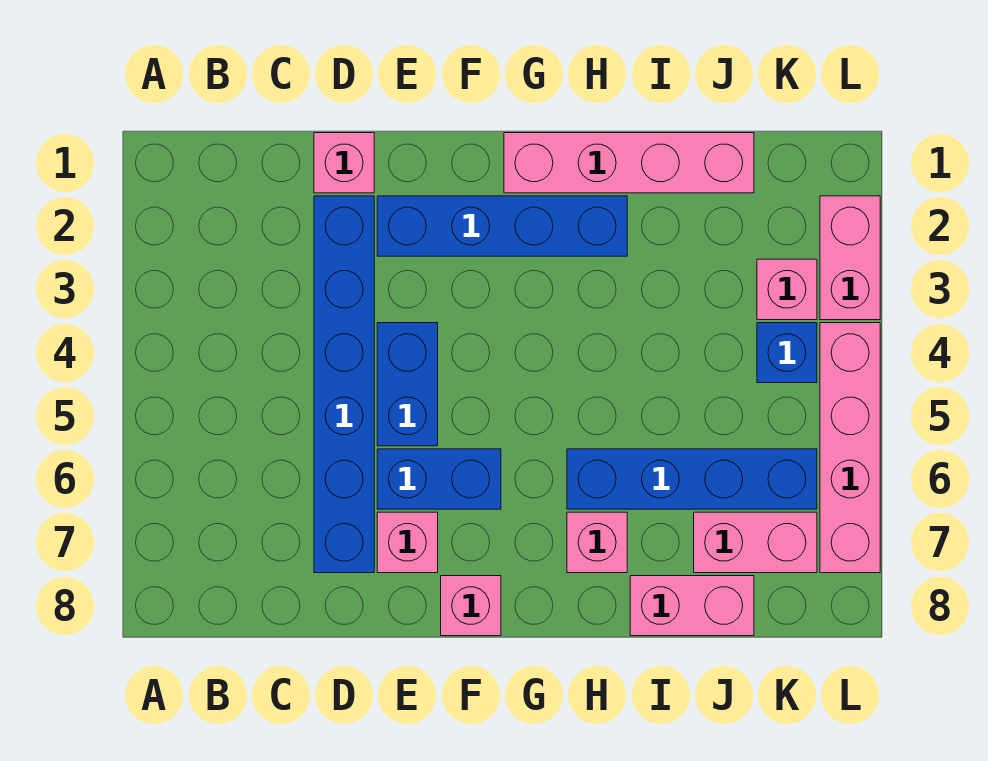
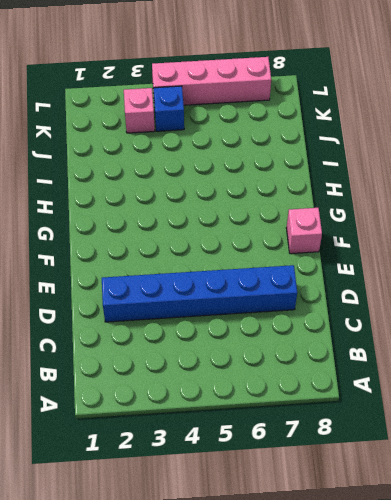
none -> pink 1x1 brick [314,133,374,193]
none -> blue 1x4 brick [377,196,627,256]
none -> blue 1x2 brick [377,323,438,446]

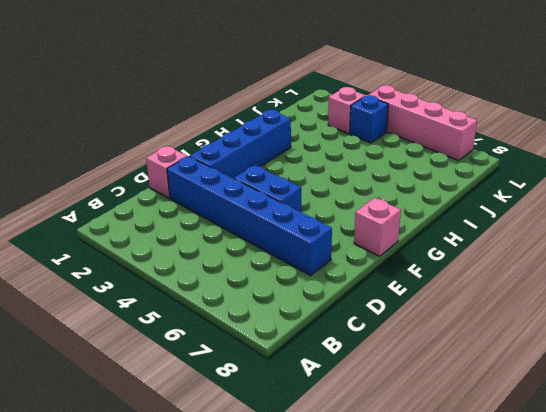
none -> blue 1x2 brick [377,449,501,509]
none -> pink 1x1 brick [377,512,438,573]
none -> pink 1x4 brick [504,133,754,193]

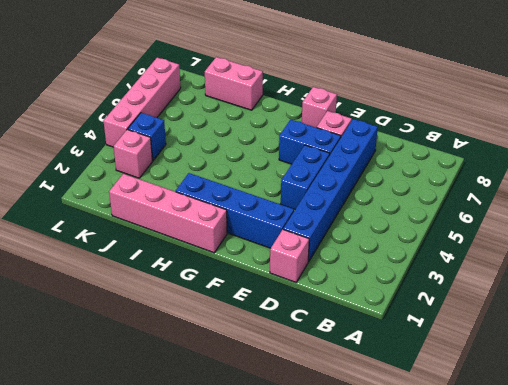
none -> blue 1x4 brick [567,449,817,509]
none -> pink 1x1 brick [567,512,627,573]
none -> pink 1x2 brick [694,512,817,573]

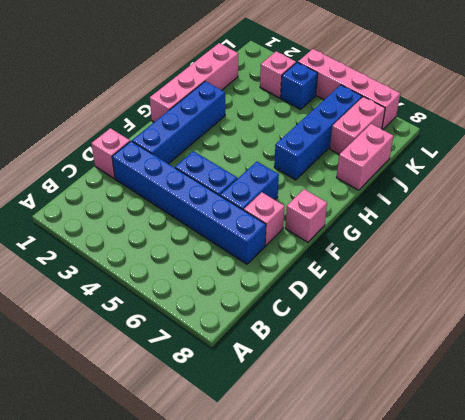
none -> pink 1x1 brick [567,512,627,573]
none -> pink 1x2 brick [820,196,880,320]

